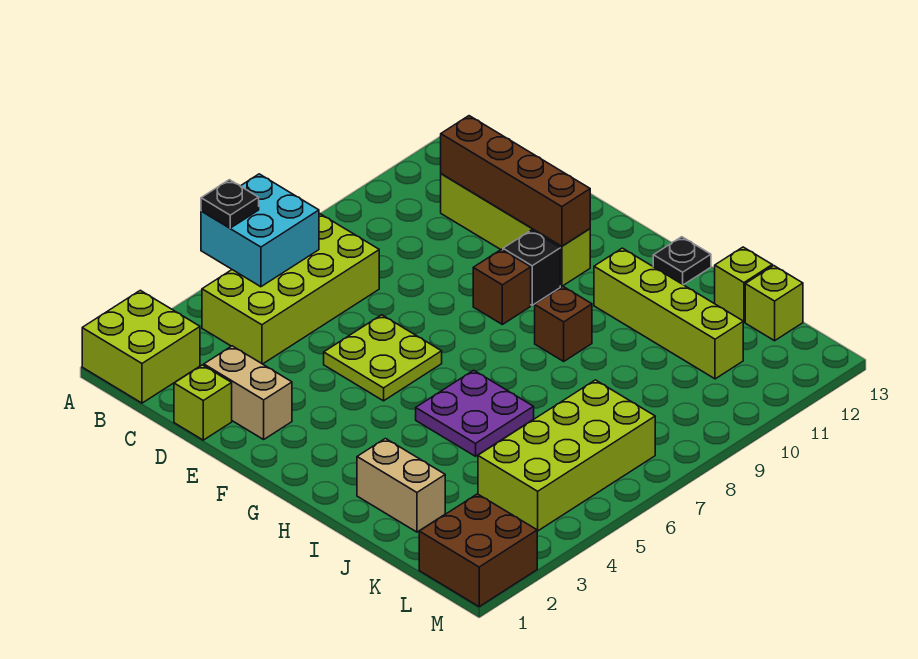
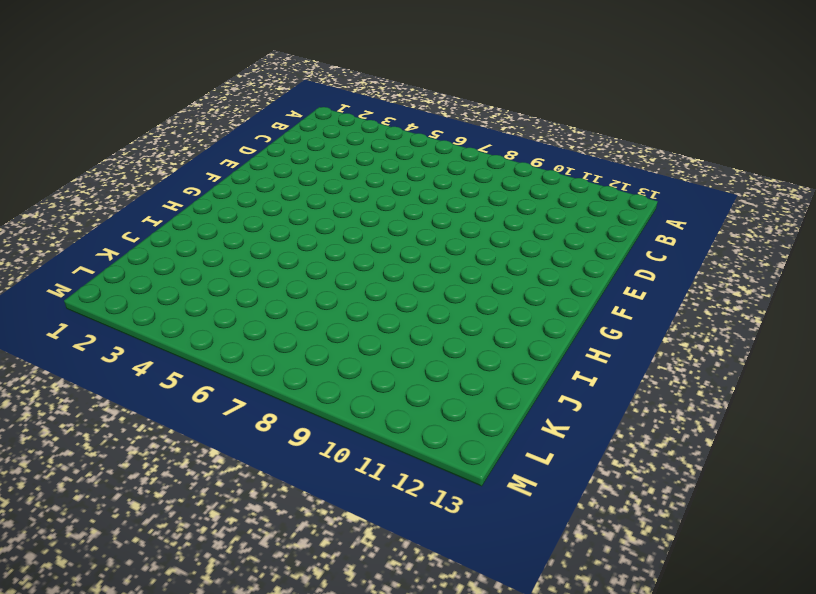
none -> lime 2x2 brick [82,290,200,403]
none -> lime 2x4 brick [202,214,379,364]
none -> lime 1x4 brick [441,174,590,286]

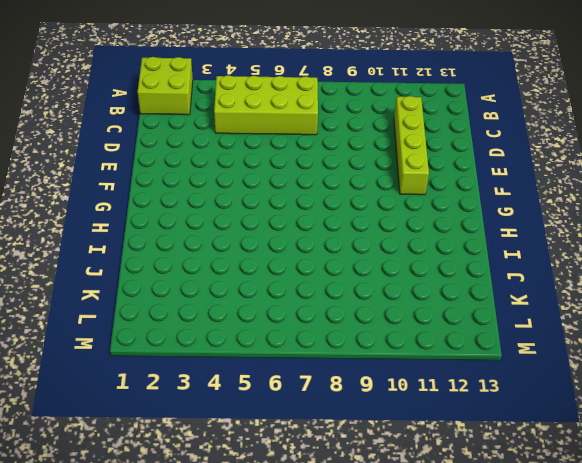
none -> lime 1x1 brick [174,365,232,440]
none -> tan 1x2 brick [204,346,292,439]
none -> lime 2x2 plate [324,315,442,401]

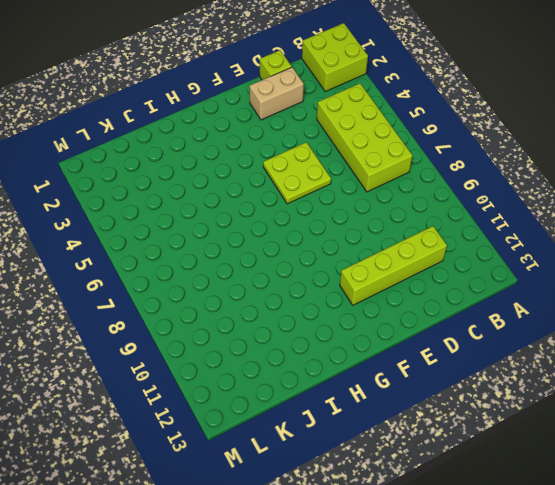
none -> brown 1x1 brick [473,249,531,324]
none -> black 1x1 brick [503,230,560,305]
none -> purple 2x2 plate [416,370,534,456]

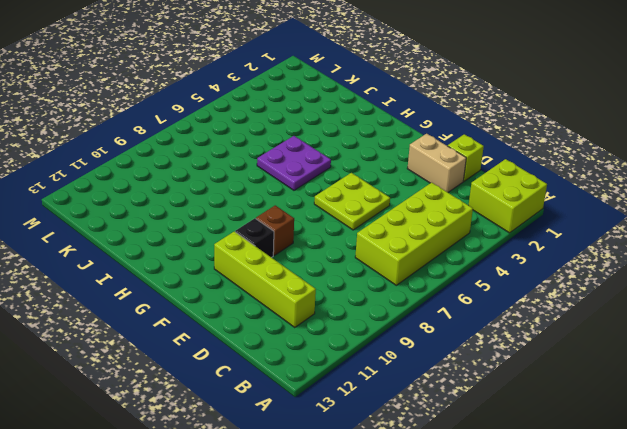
none -> brown 1x1 brick [535,286,592,361]
none -> lime 1x4 brick [594,248,743,379]
none -> black 1x1 plate [653,237,711,285]

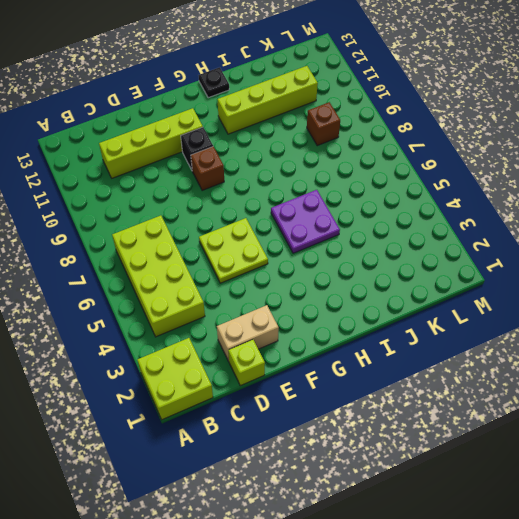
brown 1x1 brick [307,102,340,146] -> brown 1x1 brick moved to [535,286,592,361]
none -> tan 1x2 brick [357,439,445,532]
none -> lime 1x1 brick [715,247,772,322]
none -> lime 2x4 brick [478,380,655,531]

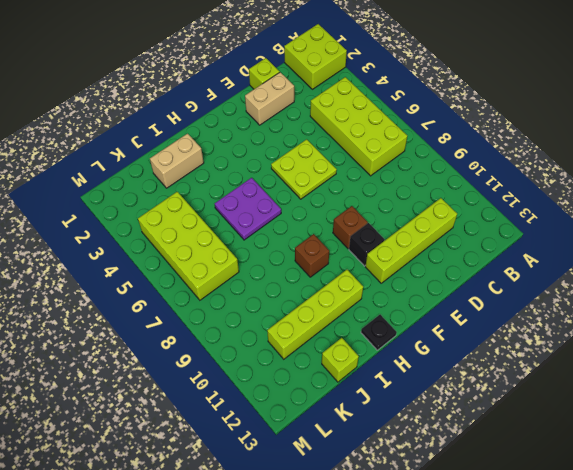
none -> lime 1x1 brick [745,266,803,341]
none -> brown 2x2 brick [419,494,537,607]
none -> cyan 2x2 brick [201,174,319,287]

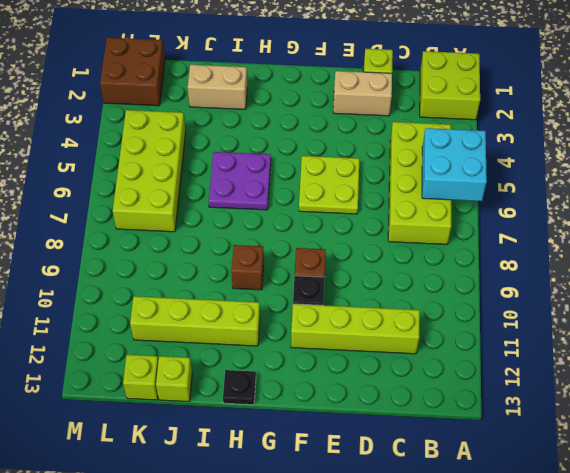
none -> brown 1x4 brick [441,116,590,246]
none -> black 1x1 plate [201,180,259,228]

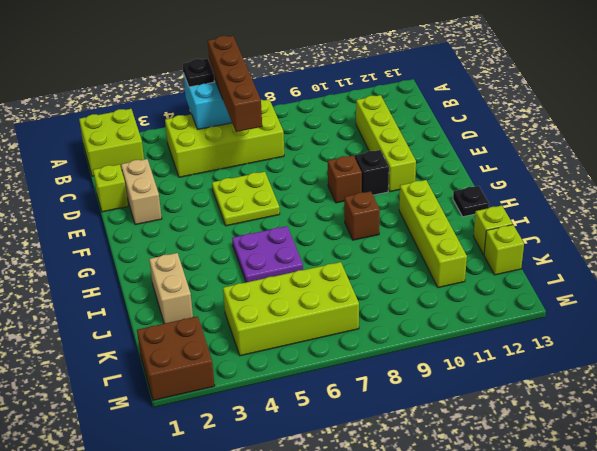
brown 1x4 brick [208,36,262,132] -> brown 1x4 brick moved to [441,116,590,246]

